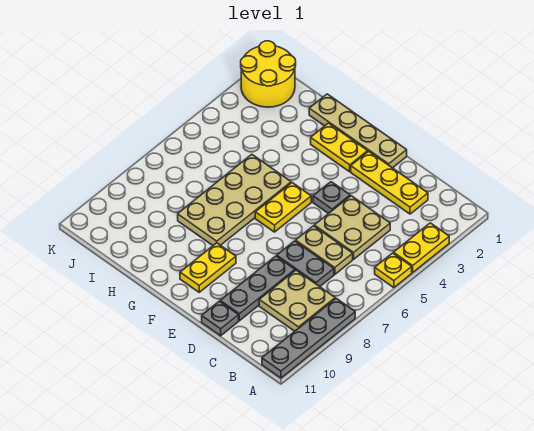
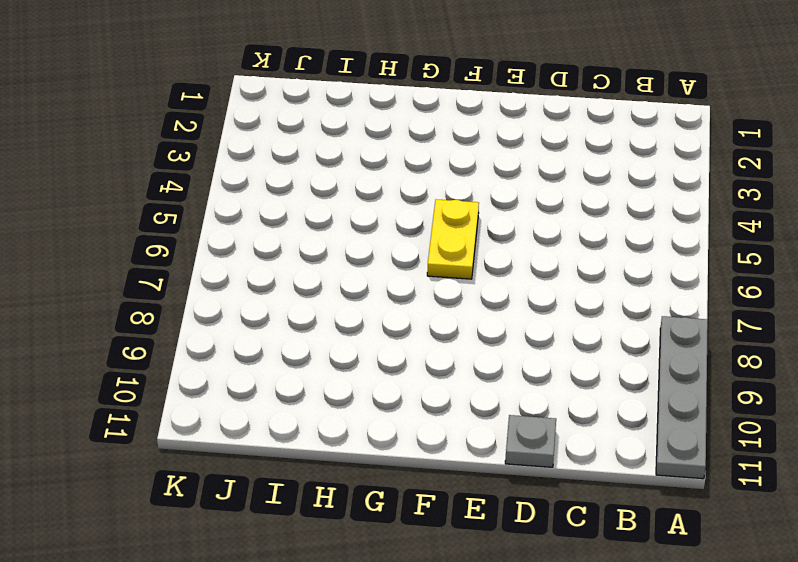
none -> yellow 1x2 plate [394,223,449,272]
none -> yellow 1x1 plate [375,253,412,288]
none -> tan 2x2 plate [259,270,335,331]

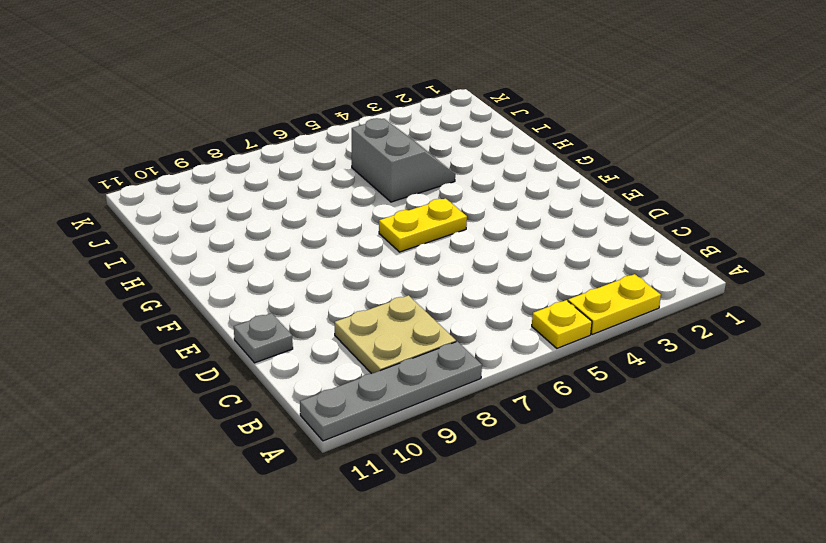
grey 2x2 slope [352,118,455,202] -> tan 2x4 plate [178,154,291,245]
none -> yellow 1x3 plate [351,151,428,214]
none -> tan 2x2 plate [314,196,390,259]
none -> tan 1x2 plate [296,226,353,274]

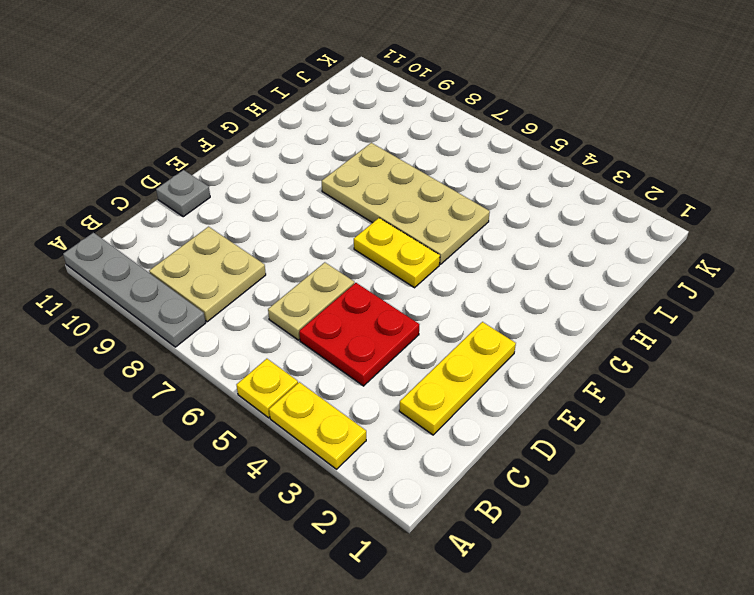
red 2x2 plate [299,283,419,386] -> tan 2x2 plate [314,196,390,259]
none -> grey 1x2 plate [277,241,334,286]
none -> grey 1x3 plate [220,256,295,321]
none -> tan 1x4 plate [309,94,407,168]

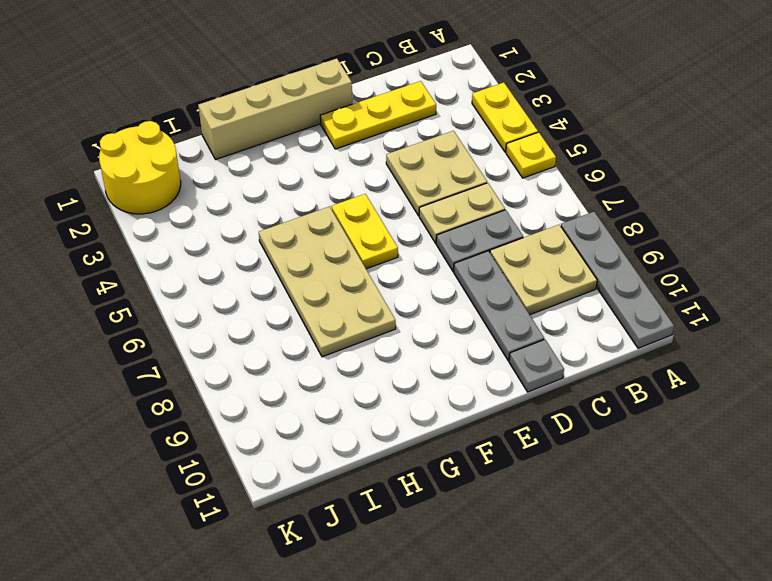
tan 1x4 brick [198,59,352,160] -> tan 1x4 plate [309,94,407,168]
none -> grey 1x1 plate [313,182,350,214]
none -> yellow 1x2 plate [311,123,368,172]
none -> yellow 1x2 plate [180,243,236,292]

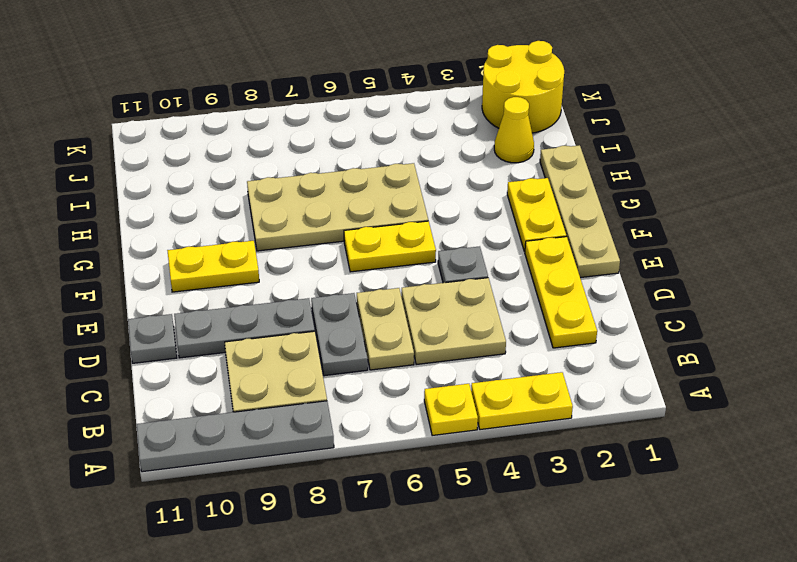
yellow 1x1 cone [494,97,534,163] -> none

